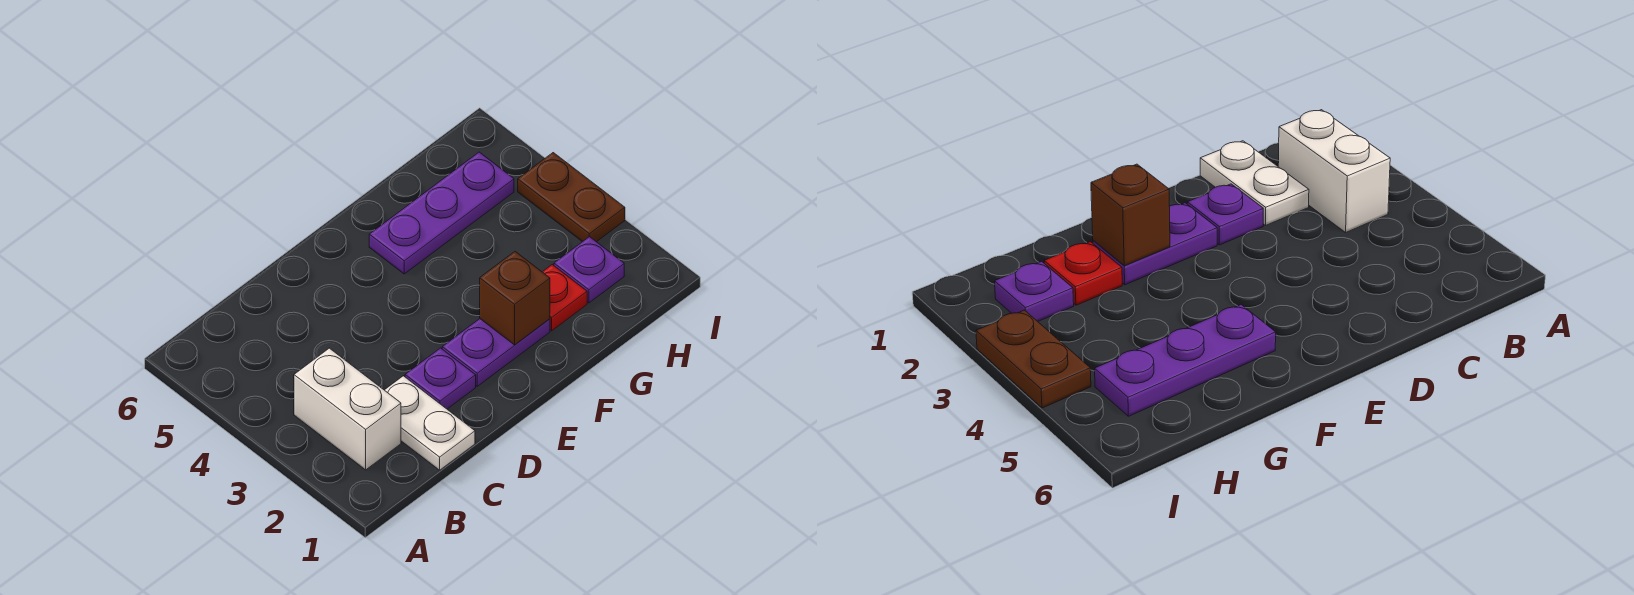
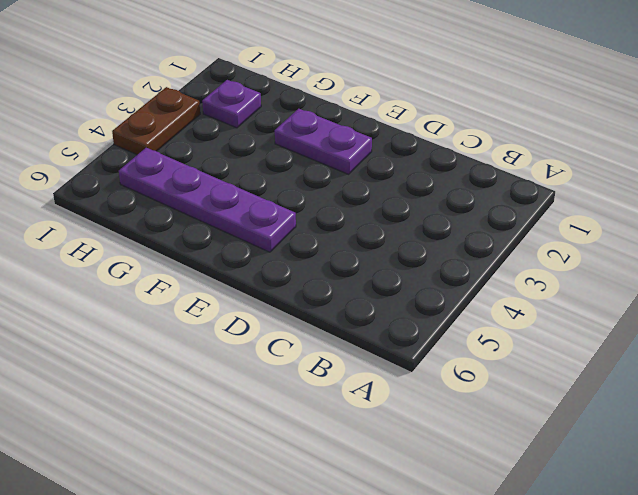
purple 1x4 plate [119,148,296,252] -> purple 1x3 plate [369,152,514,274]
none -> white 1x2 brick [294,348,401,470]
none -> white 1x2 plate [385,376,475,470]

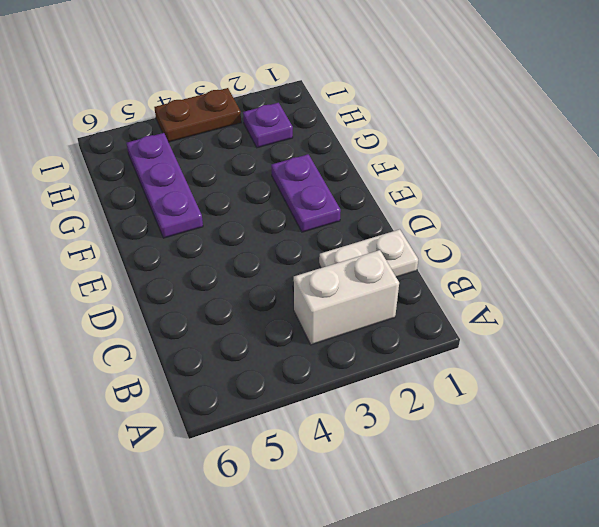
none -> purple 1x1 plate [405,348,476,409]
none -> red 1x1 plate [543,265,587,331]

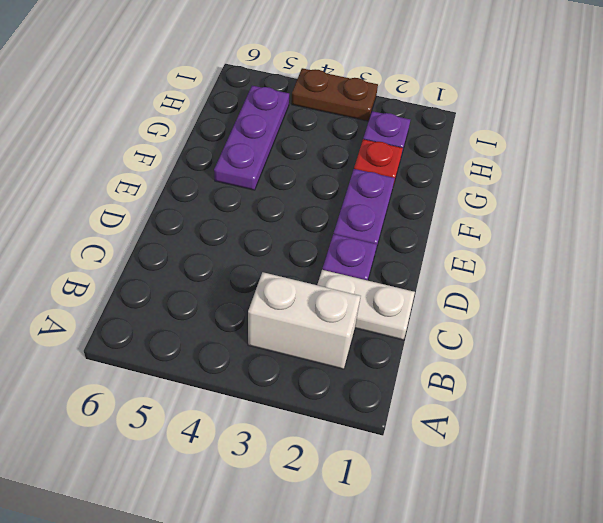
none -> brown 1x1 brick [480,252,550,345]

